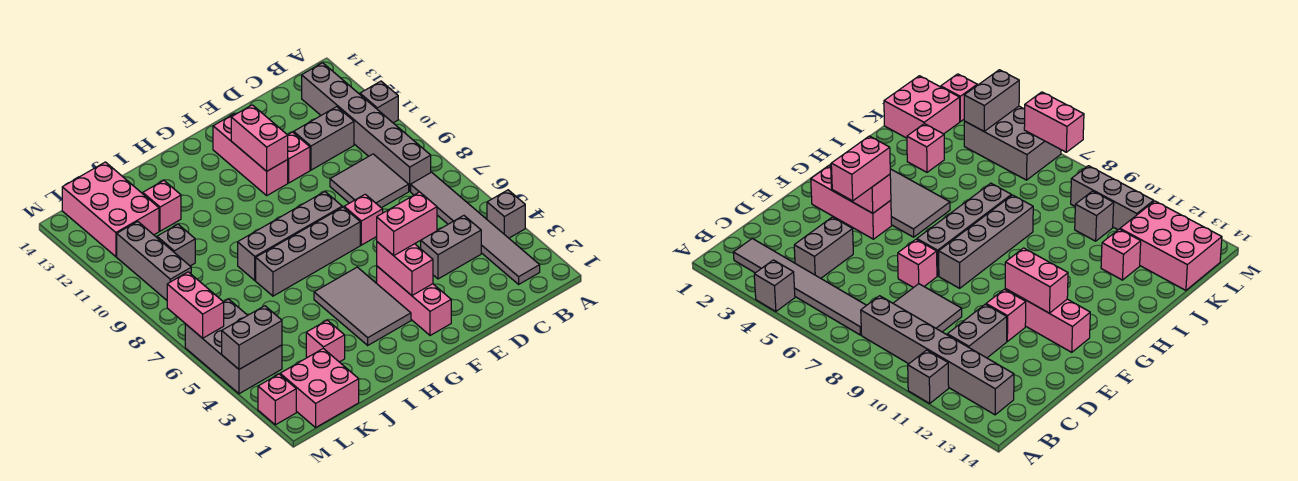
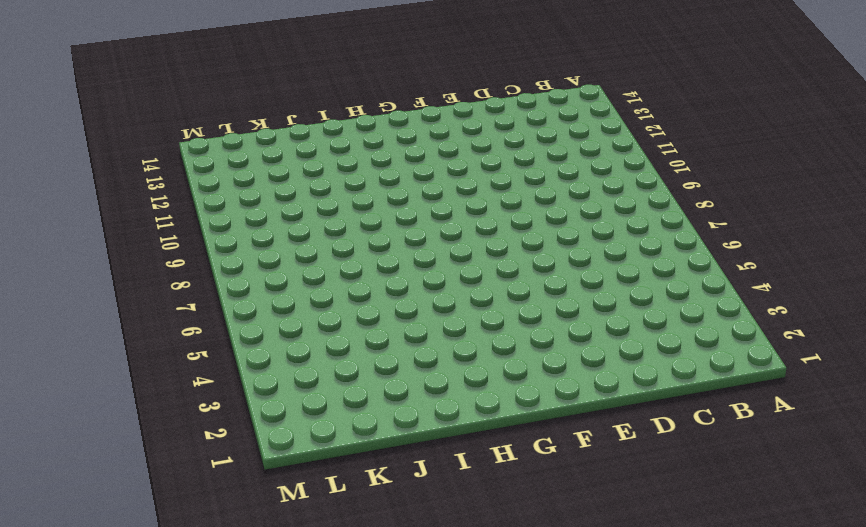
none -> grey 1x1 brick [487,190,525,238]
none -> grey 1x1 brick [360,81,398,123]
none -> grey 1x6 tile [411,172,540,284]

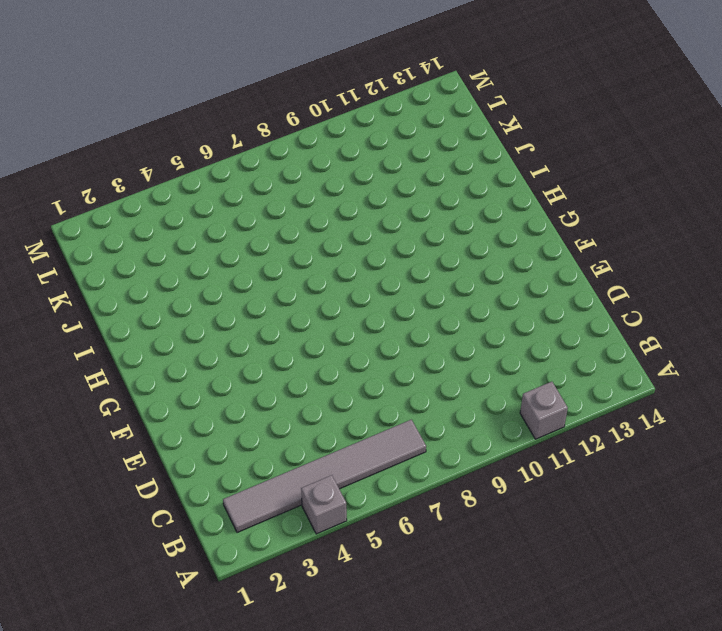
none -> grey 1x6 brick [302,63,431,191]
none -> grey 1x2 brick [421,216,481,279]
none -> grey 2x2 tile [330,154,409,208]

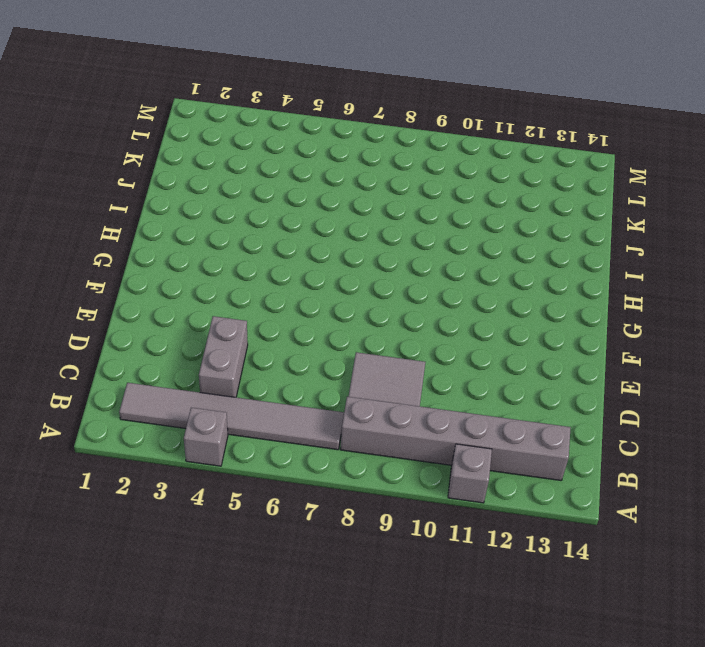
none -> grey 1x2 brick [294,107,354,170]
none -> pink 1x1 brick [344,194,383,245]
none -> pink 1x1 brick [287,132,310,183]

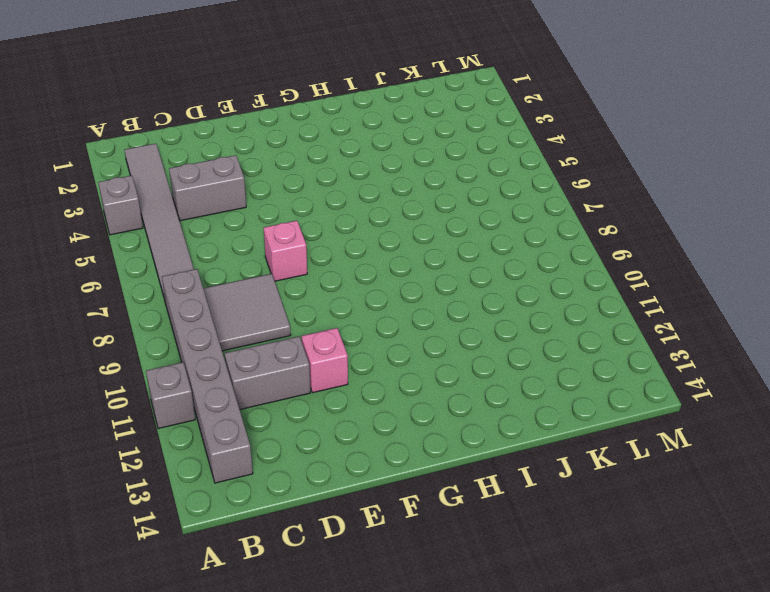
none -> pink 1x3 brick [377,266,451,336]
none -> grey 1x4 brick [256,207,360,296]
none -> grey 1x4 brick [238,192,342,280]

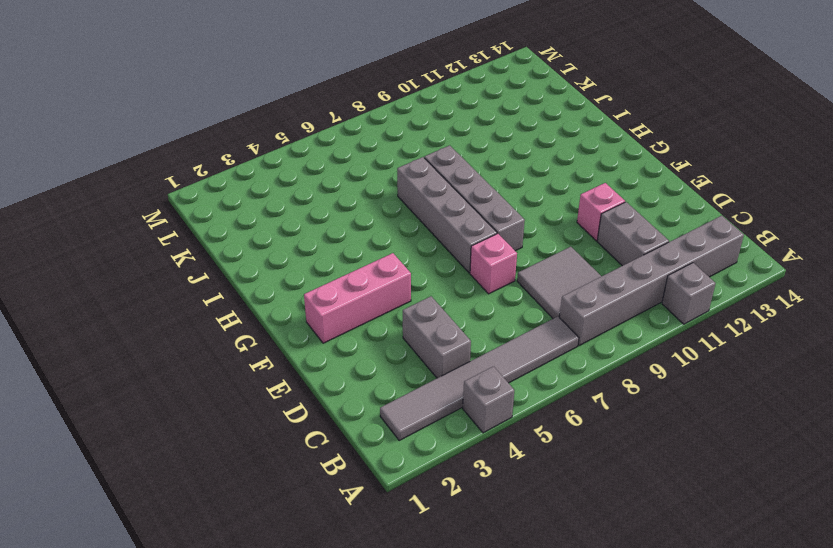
none -> pink 1x3 brick [213,114,288,195]
none -> grey 2x3 tile [314,267,411,345]
none -> pink 1x1 brick [306,320,345,362]

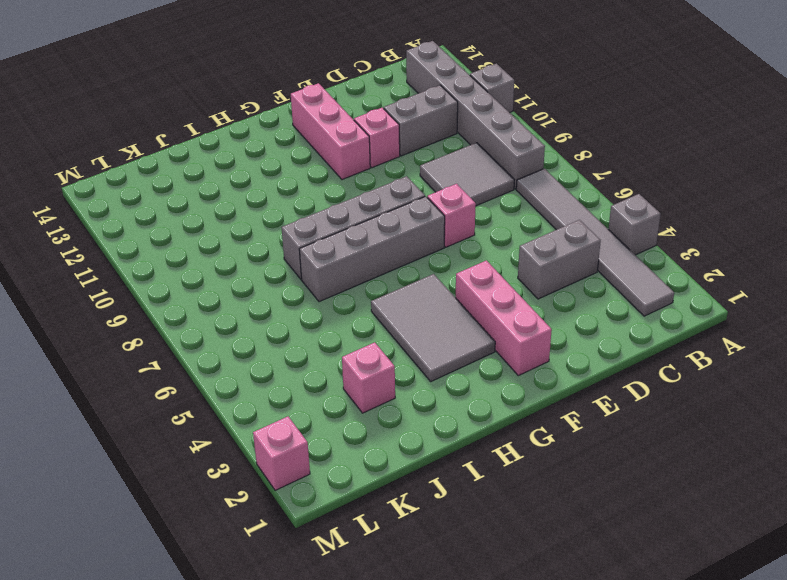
none -> pink 1x1 brick [143,180,181,231]
none -> pink 2x2 brick [280,349,359,427]
none -> grey 1x1 brick [157,224,195,266]

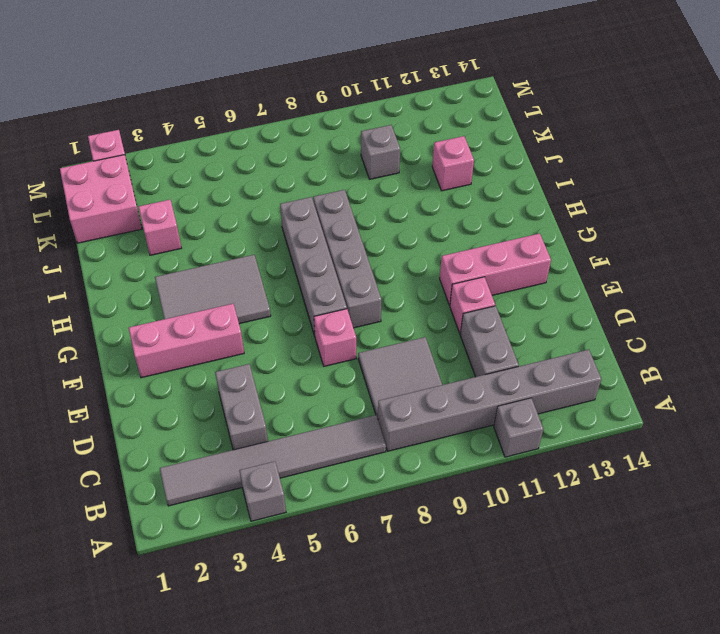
none -> pink 2x3 brick [62,162,159,257]
none -> grey 2x3 brick [185,299,282,394]
none -> grey 1x3 brick [117,221,191,300]

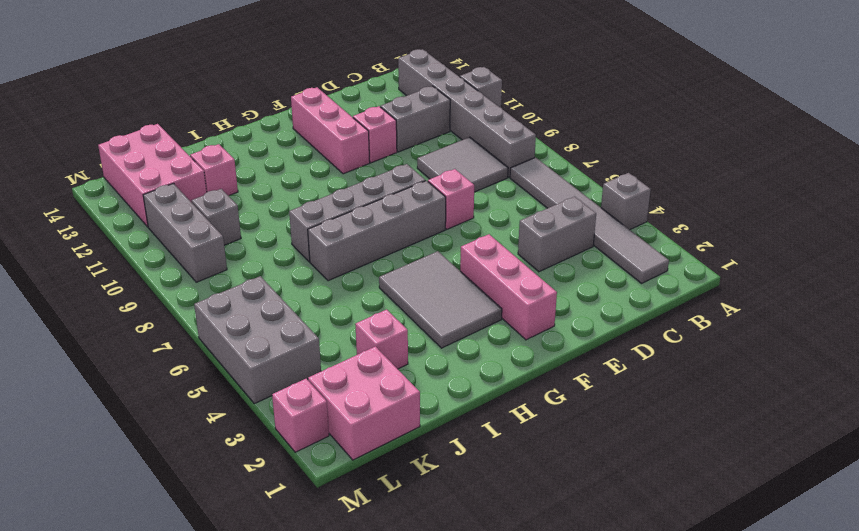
none -> pink 1x2 brick [377,242,433,295]
none -> pink 1x2 brick [231,105,288,171]
none -> grey 1x2 brick [222,306,282,369]

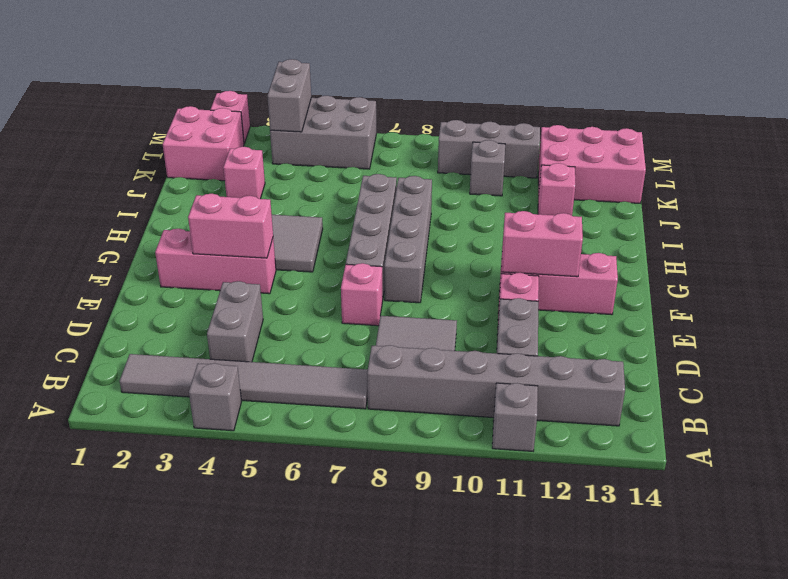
none -> pink 1x2 brick [167,272,224,338]
none -> pink 1x2 brick [377,192,437,256]

